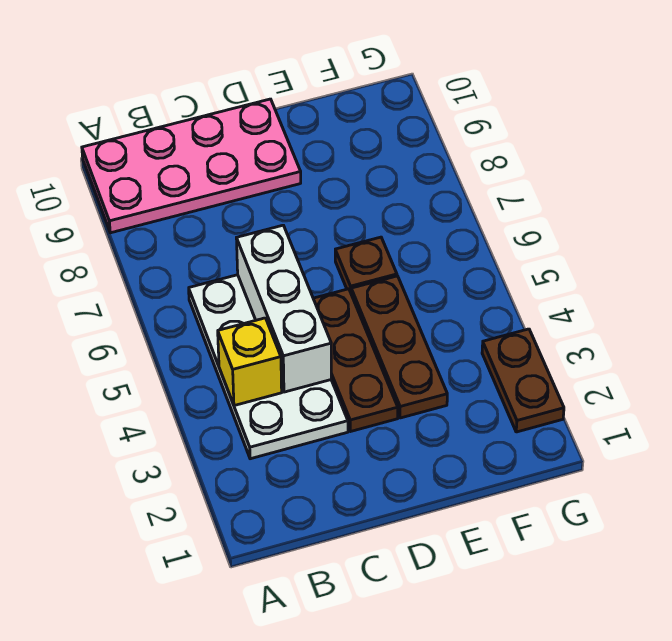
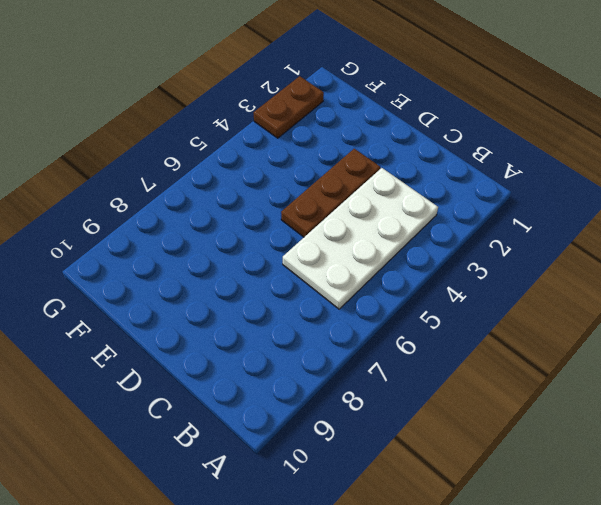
none -> pink 2x4 plate [82,99,301,233]
none -> brown 1x3 plate [351,276,447,418]

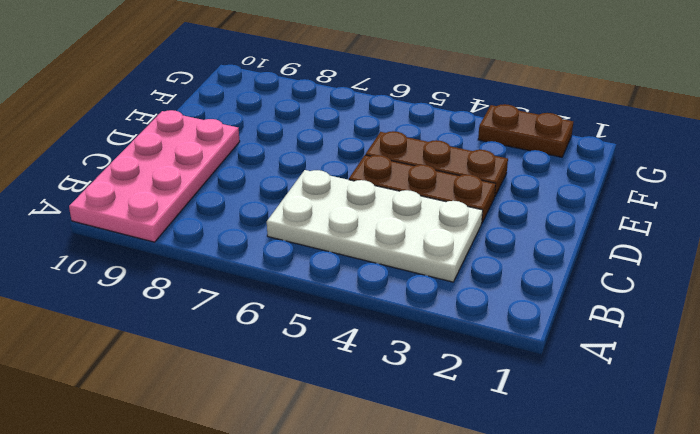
none -> brown 1x1 plate [335,237,397,292]
none -> yellow 1x1 brick [218,318,282,406]

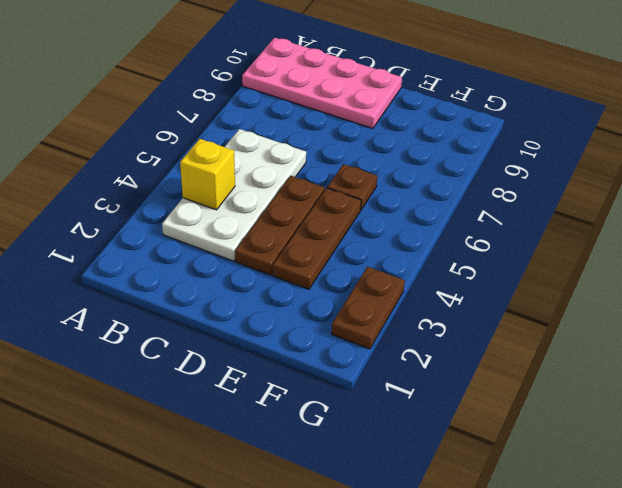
none -> white 1x3 brick [236,225,331,392]

